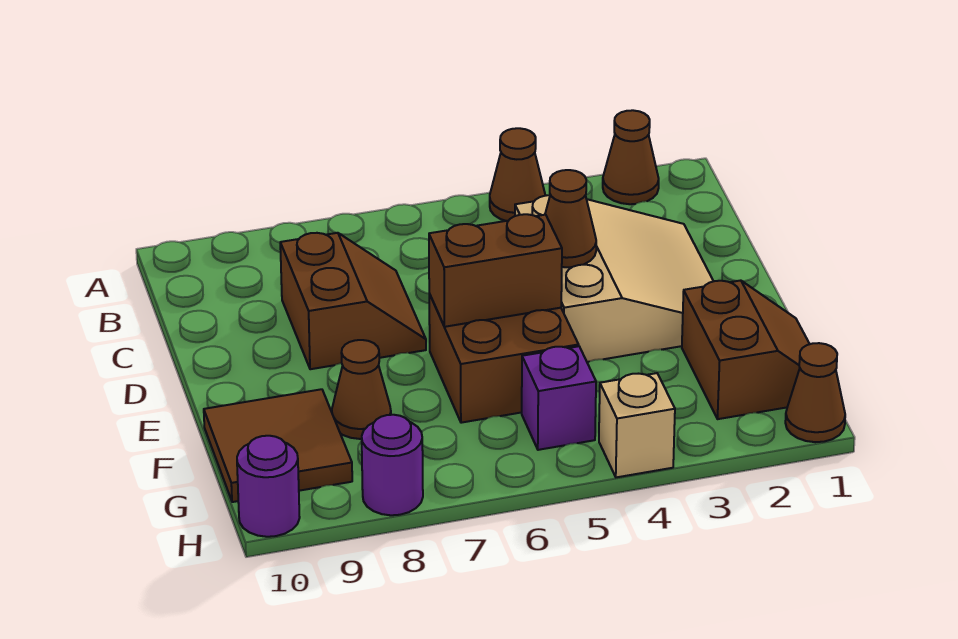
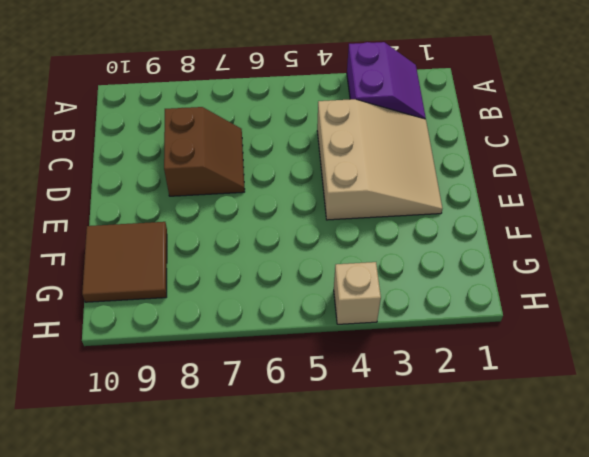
purple 2x2 slope [347,42,426,119] -> brown 1x1 cone [603,110,659,204]
none -> brown 1x1 cone [490,128,545,221]
none -> brown 2x2 brick [429,294,579,423]
none -> brown 2x2 slope [682,280,809,419]

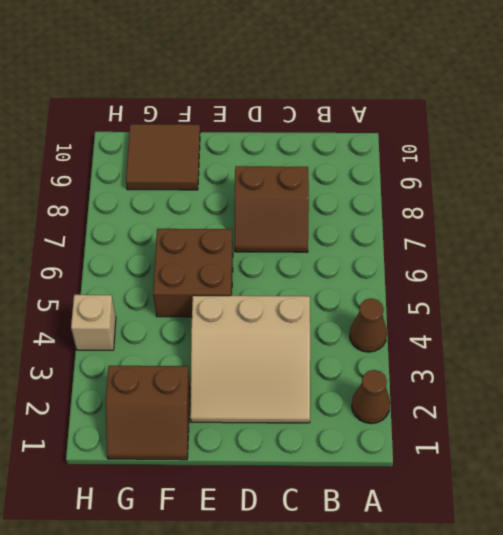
none -> brown 1x1 cone [332,340,391,439]
none -> purple 1x1 brick [522,346,596,450]
none -> brown 1x1 cone [785,343,845,442]

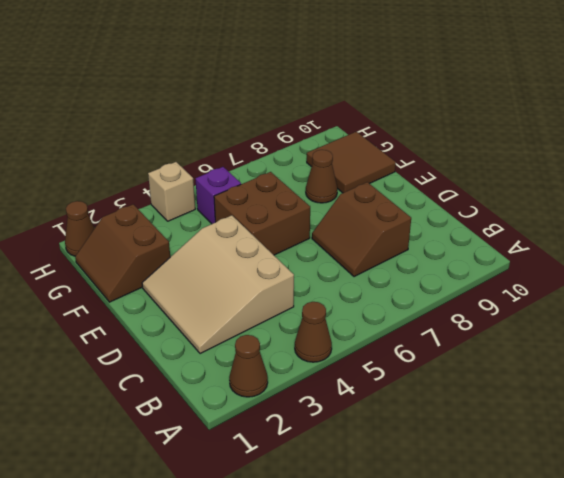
none -> purple 1x1 round brick [362,415,423,515]
none -> purple 1x1 round brick [237,436,300,537]
none -> brown 1x1 cone [545,170,596,267]

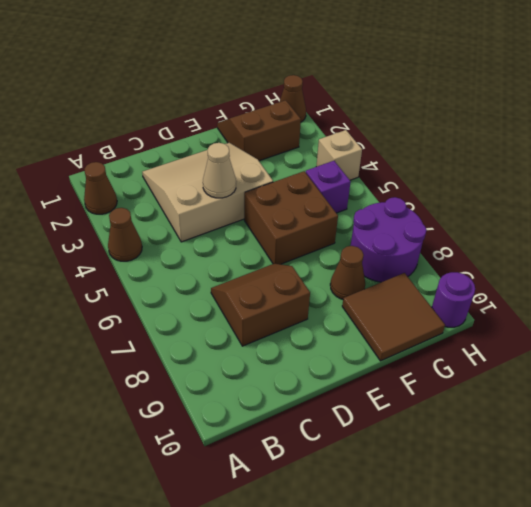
tan 1x1 cone [203,143,236,198] -> brown 1x1 cone [545,170,596,267]
purple 2x2 round brick [351,197,426,282] -> purple 1x1 round brick [362,415,423,515]
none -> brown 1x2 brick [429,214,562,327]

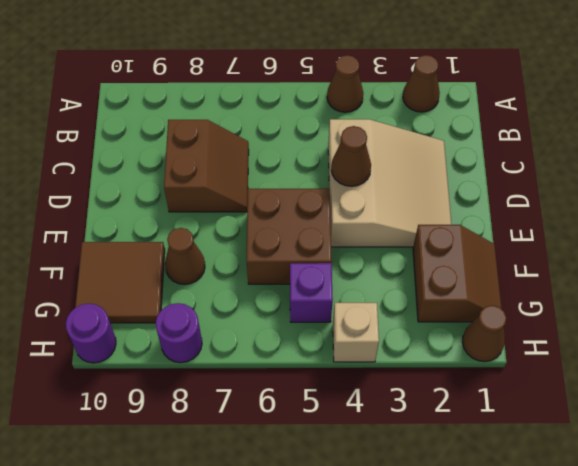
none -> brown 1x2 brick [429,214,562,327]

